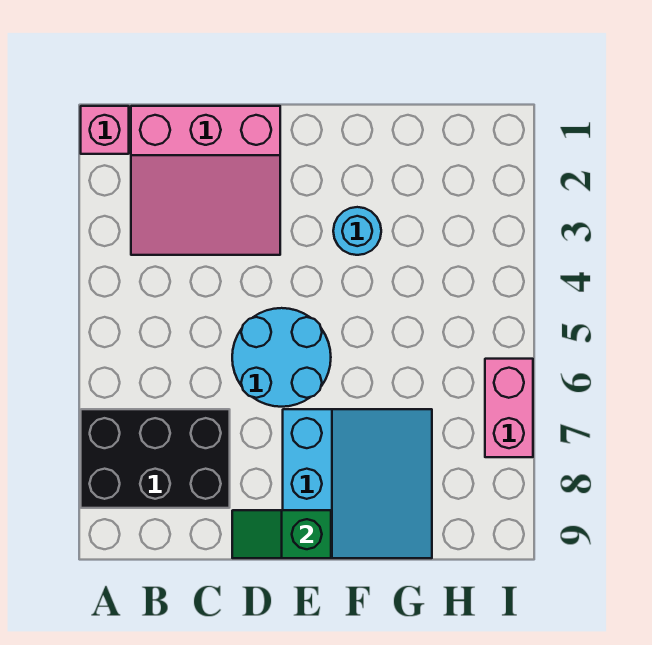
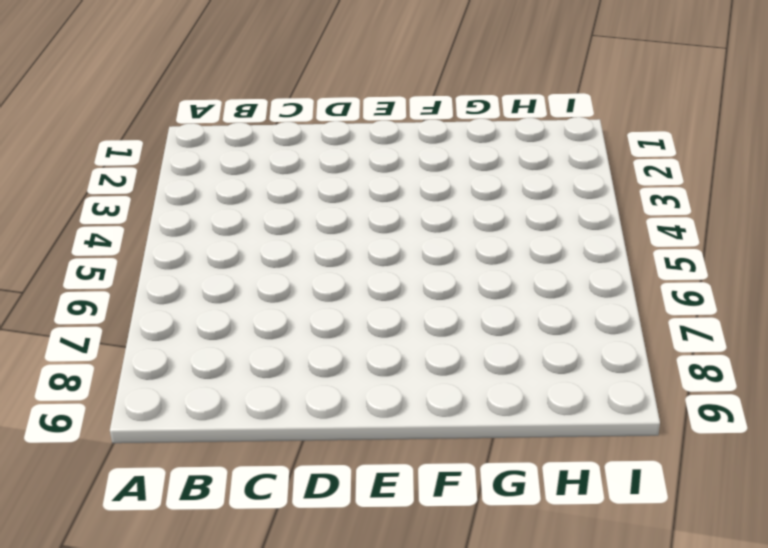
none -> pink 1x1 brick [81,106,129,154]
none -> black 2x3 brick [81,409,230,508]

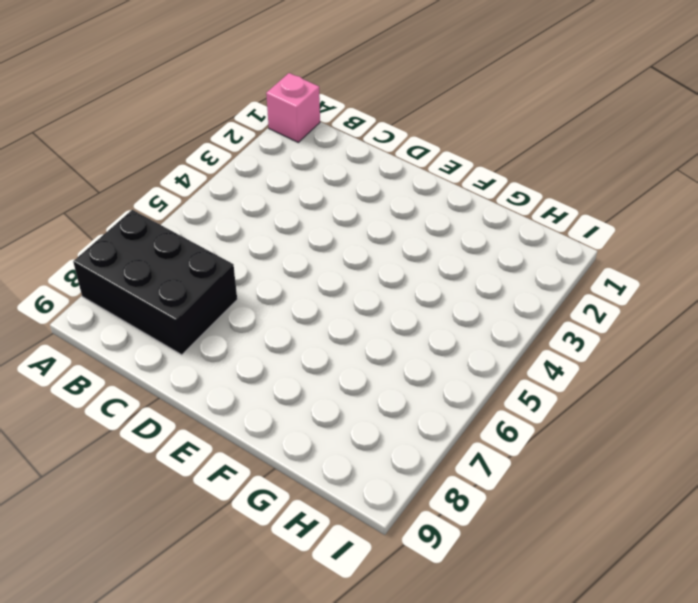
none -> pink 3x3 slope [131,106,280,255]
none -> cyan 2x2 round brick [232,308,331,407]

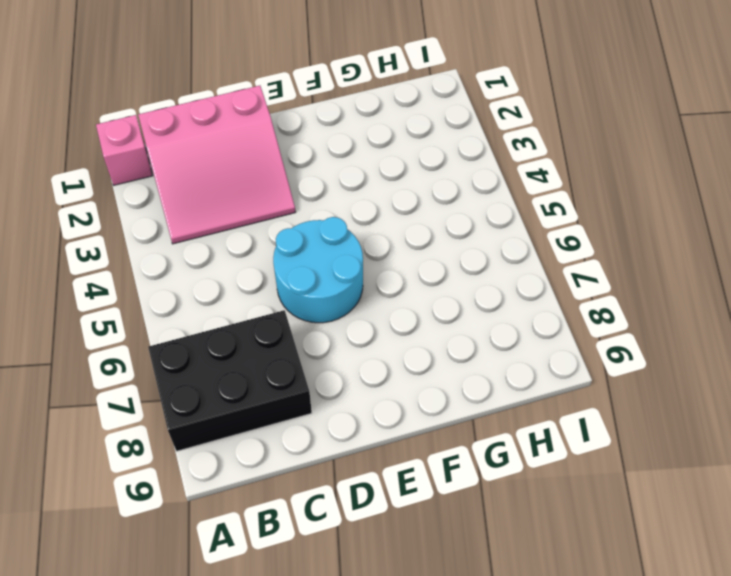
none -> cyan 3x3 slope [283,409,432,558]
none -> cyan 1x1 round brick [333,207,381,255]

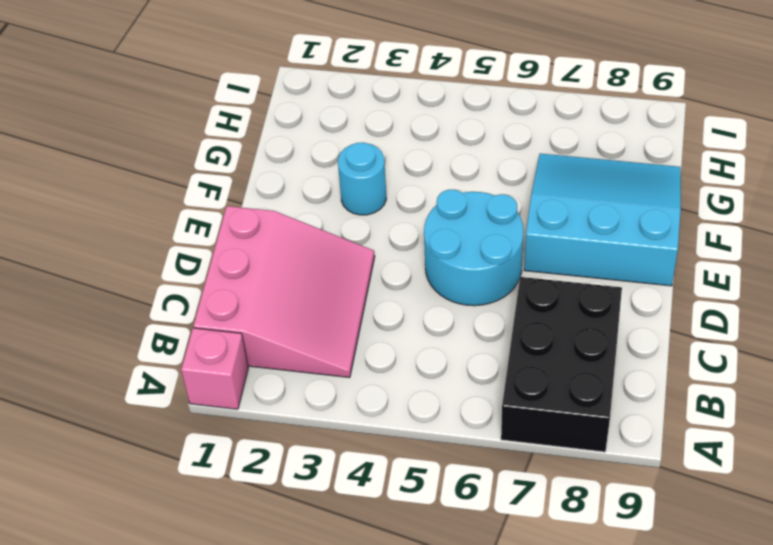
none -> pink 1x2 brick [485,359,533,457]
none -> green 1x2 slope [232,510,331,558]

